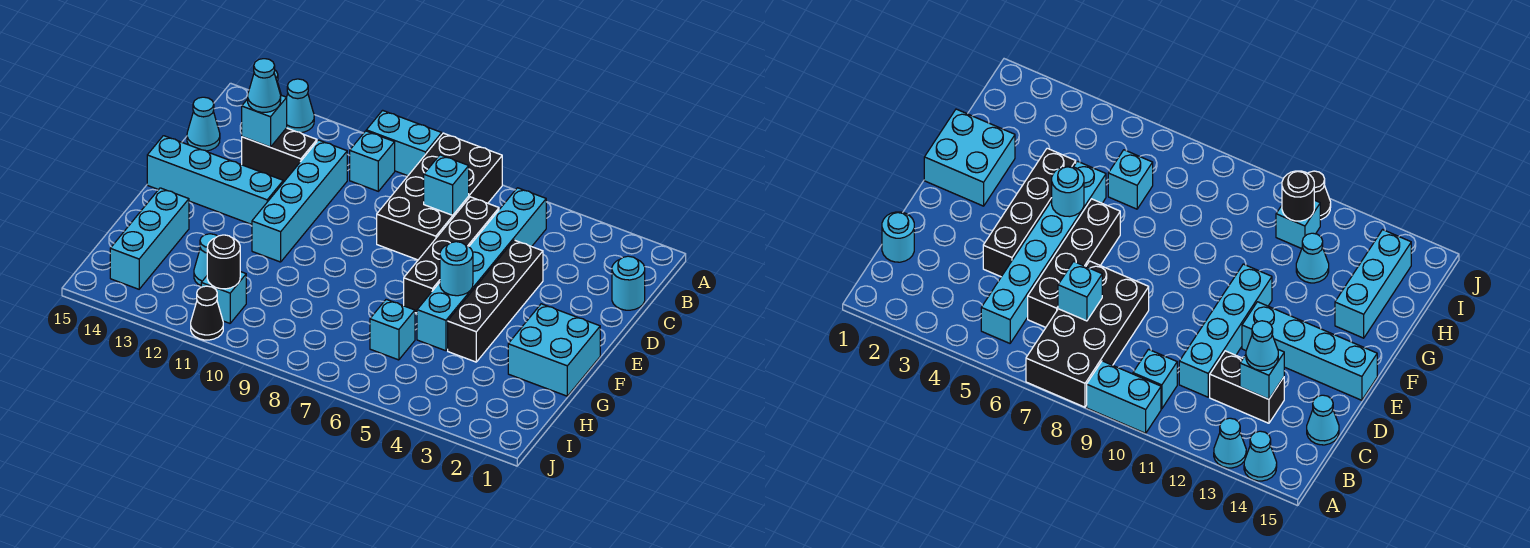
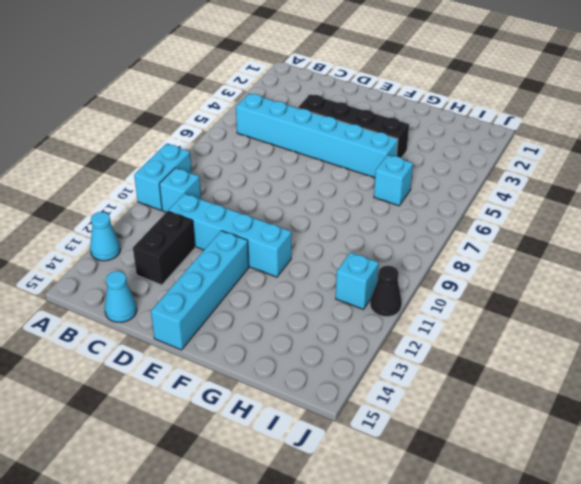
none -> black 2x4 brick [377,133,502,260]
none -> cyan 1x1 cone [1244,431,1277,481]
none -> cyan 1x1 round brick [612,256,645,310]

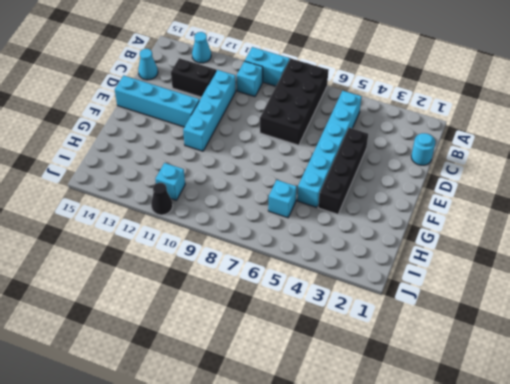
none -> cyan 1x1 cone [1244,431,1277,481]
none -> black 1x4 brick [404,197,499,313]
none -> cyan 2x2 brick [508,304,600,396]

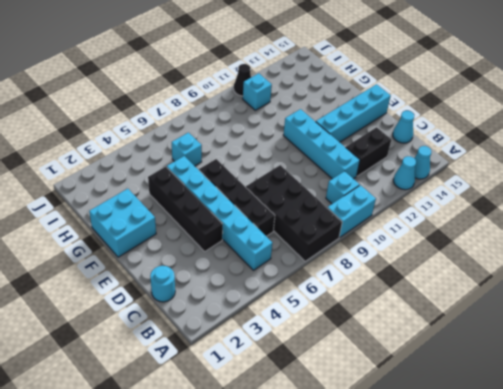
none -> cyan 1x3 brick [110,188,189,289]
none -> cyan 1x1 cone [194,234,218,285]
none -> cyan 1x1 brick [424,155,469,215]

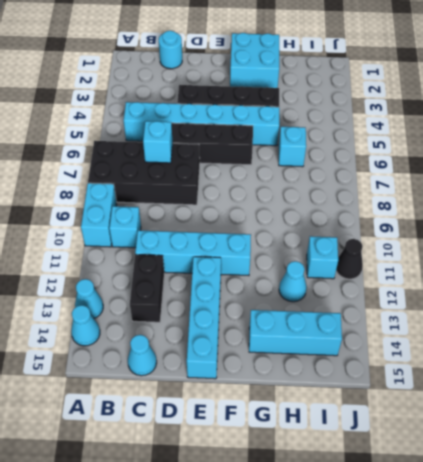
none -> cyan 1x1 brick [242,95,287,147]
none -> cyan 1x1 round brick [440,242,473,296]
none -> black 1x1 round brick [207,235,240,289]

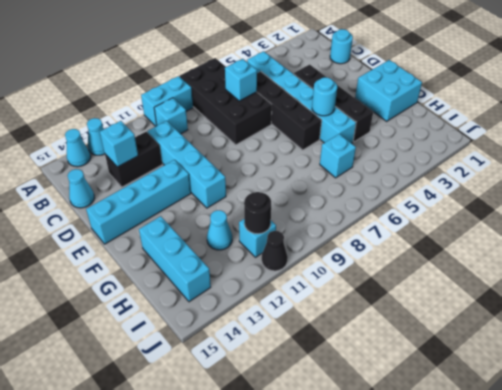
none -> cyan 1x1 cone [248,59,281,112]

